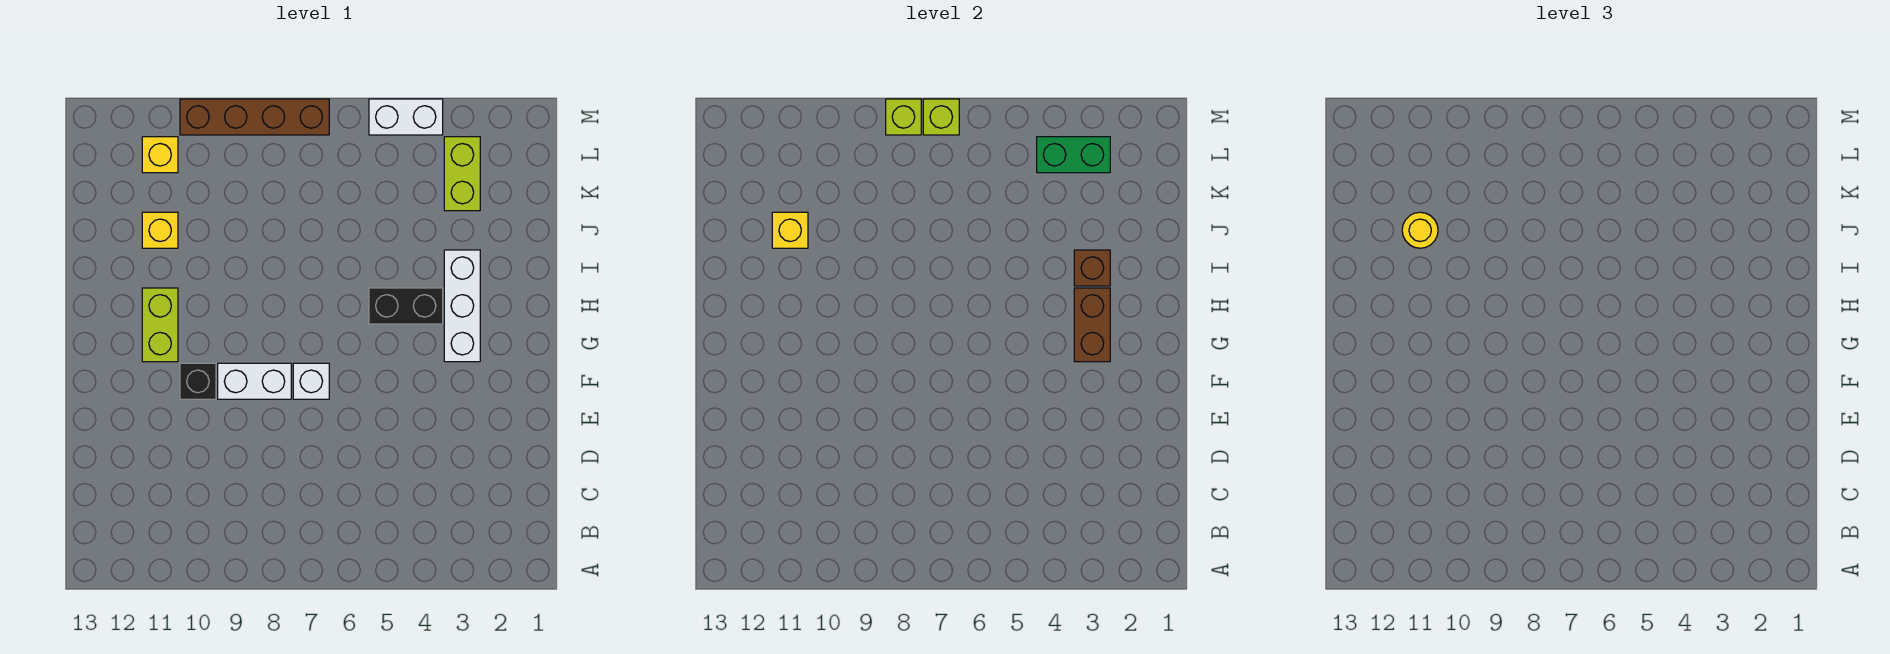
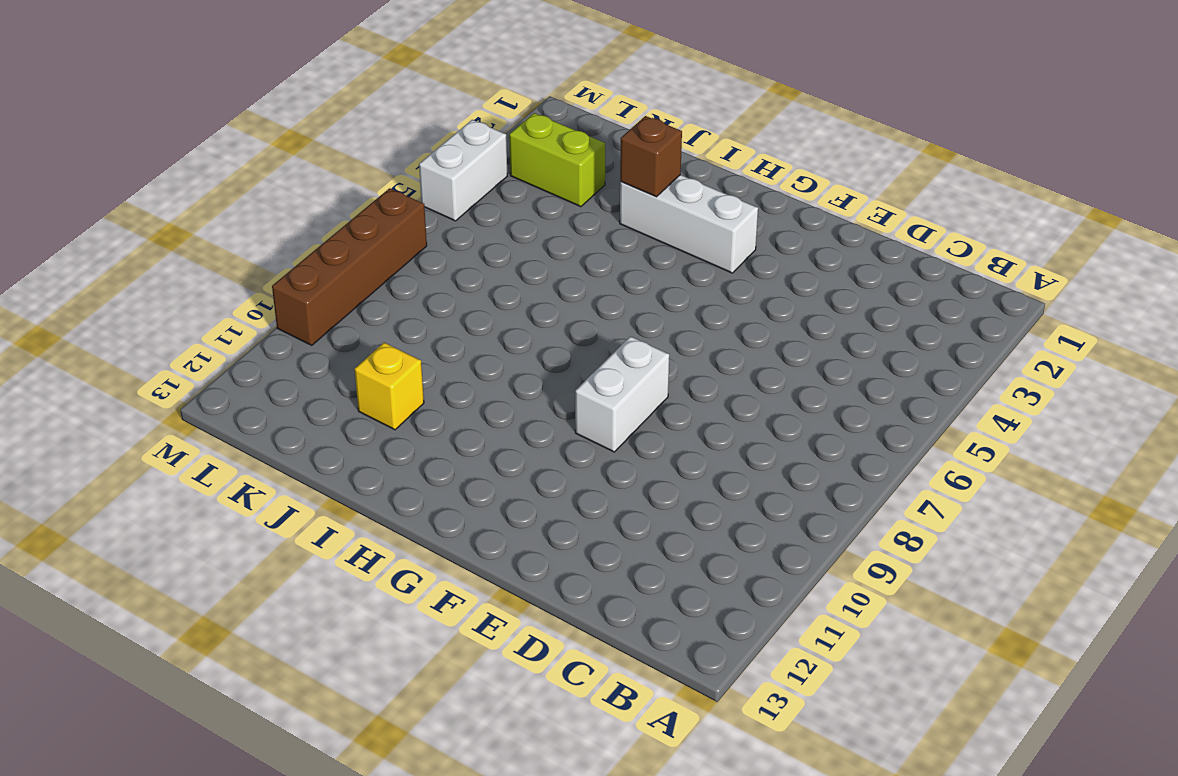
none -> white 1x1 brick [293,363,329,399]
none -> black 1x1 brick [180,363,216,399]
none -> lime 1x2 brick [142,288,178,362]

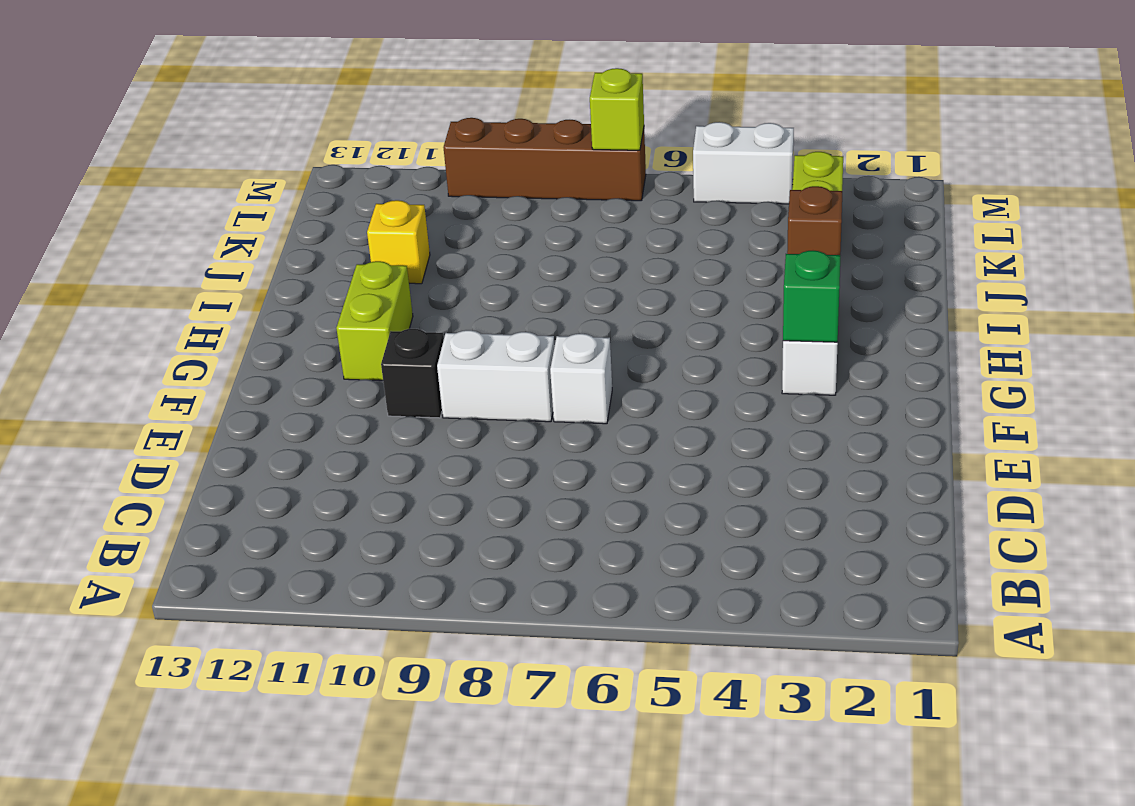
green 1x1 brick [783,251,840,342] -> brown 1x2 brick [1074,288,1110,362]
none -> black 1x2 brick [369,288,443,324]
none -> yellow 1x1 brick [142,137,178,173]
none -> yellow 1x1 brick [772,212,808,248]

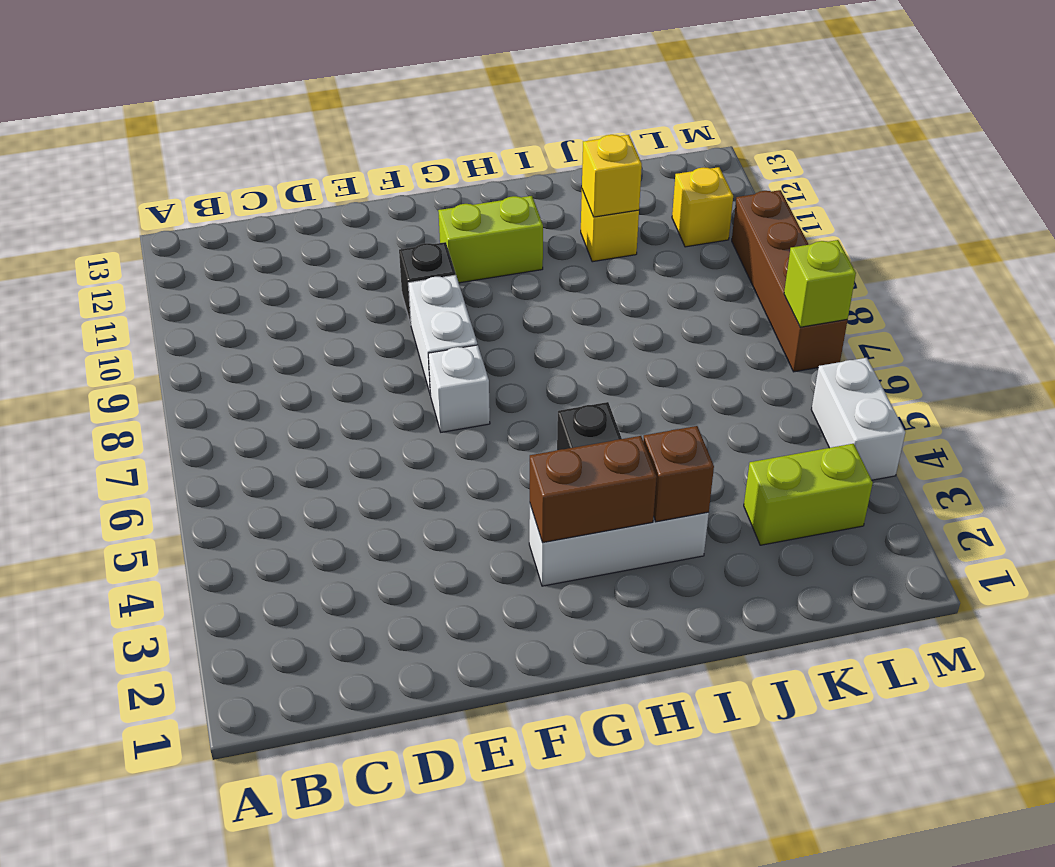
none -> green 1x2 brick [1037,137,1110,173]
none -> lime 1x1 brick [886,99,921,135]
none -> yellow 1x1 round brick [1402,212,1438,248]

